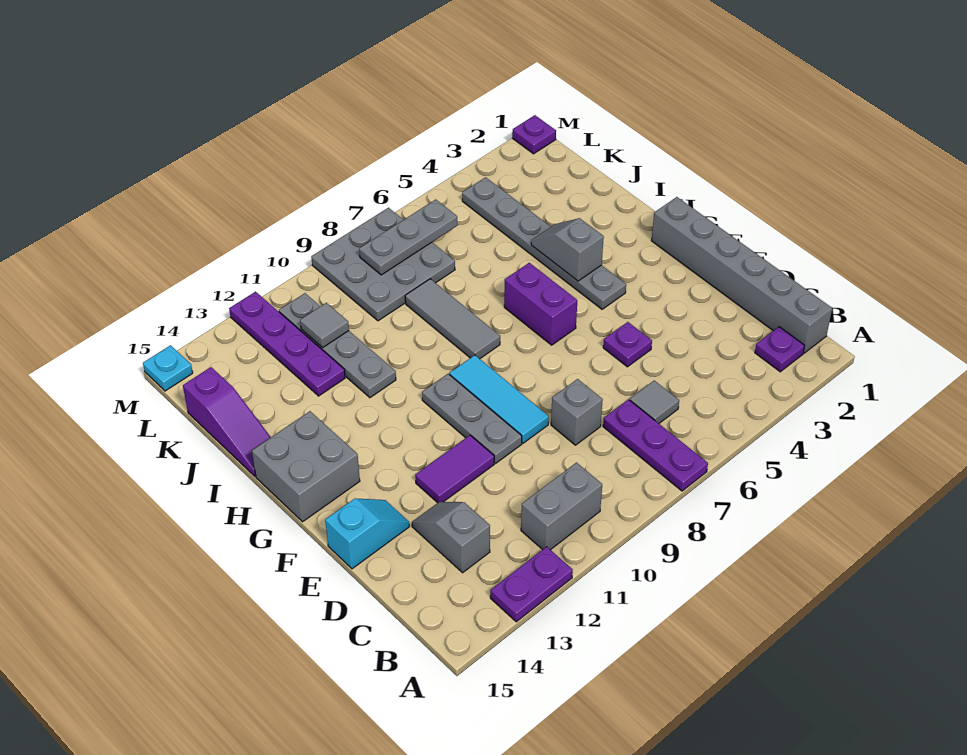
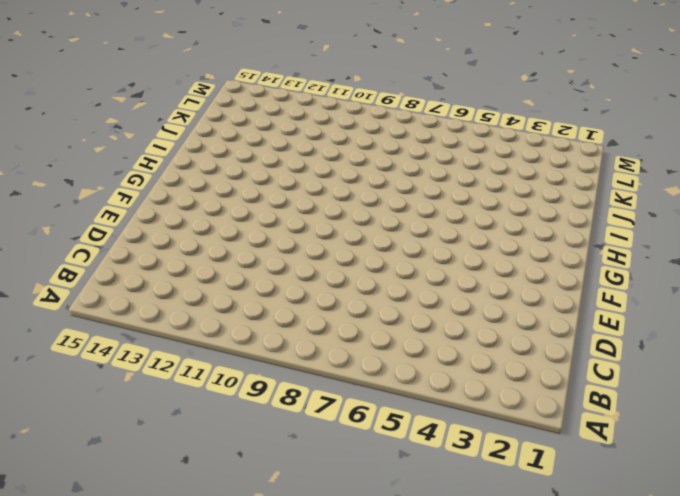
none -> purple 1x3 plate [603,400,708,491]
none -> purple 1x2 plate [490,547,573,622]
none -> grey 1x6 brick [651,197,832,353]

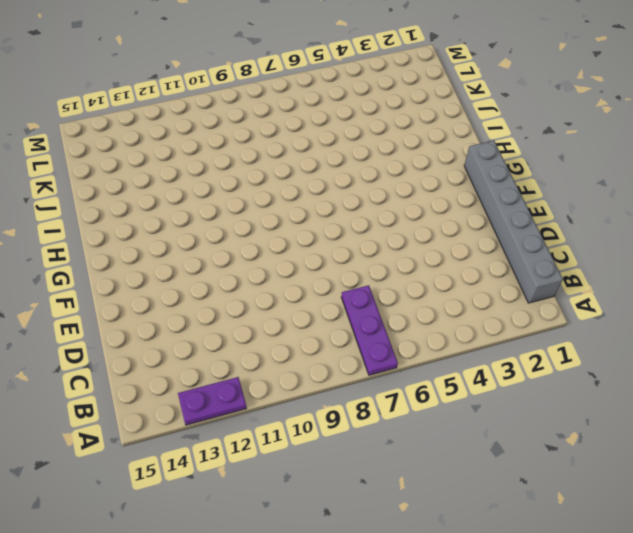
none -> purple 1x1 plate [755,327,805,372]
none -> grey 1x2 brick [521,463,602,550]
none -> grey 1x1 tile [630,381,679,423]

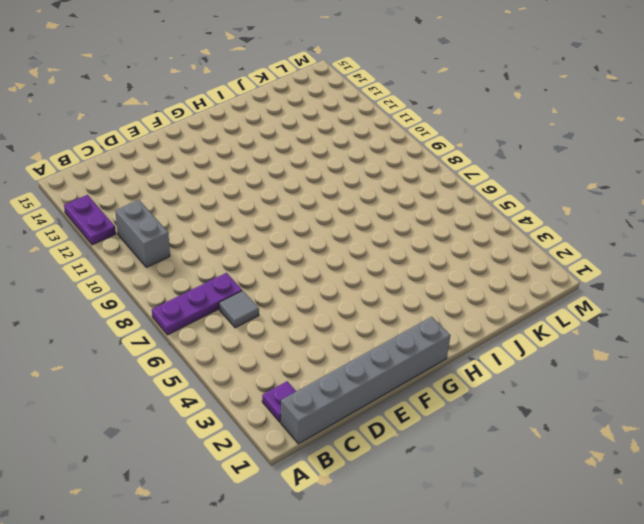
none -> grey 1x2 slope [412,502,490,573]
none -> grey 1x1 brick [551,379,603,445]
none -> purple 1x1 plate [603,322,652,367]

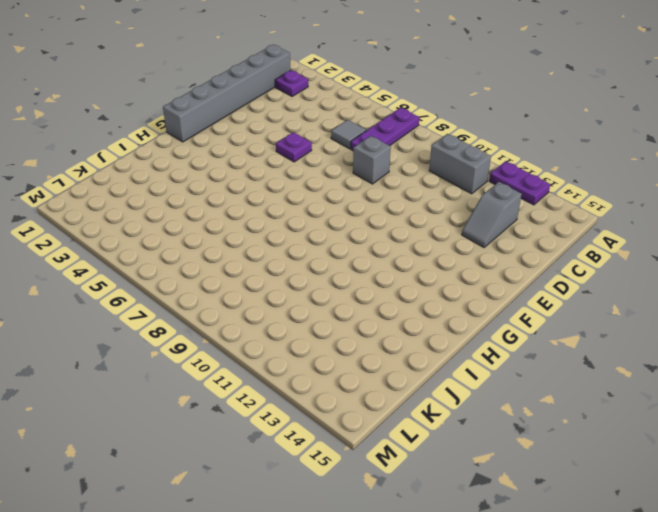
none -> cyan 1x3 tile [449,355,549,443]
none -> grey 1x3 plate [422,374,522,463]
none -> purple 1x2 tile [415,435,494,503]

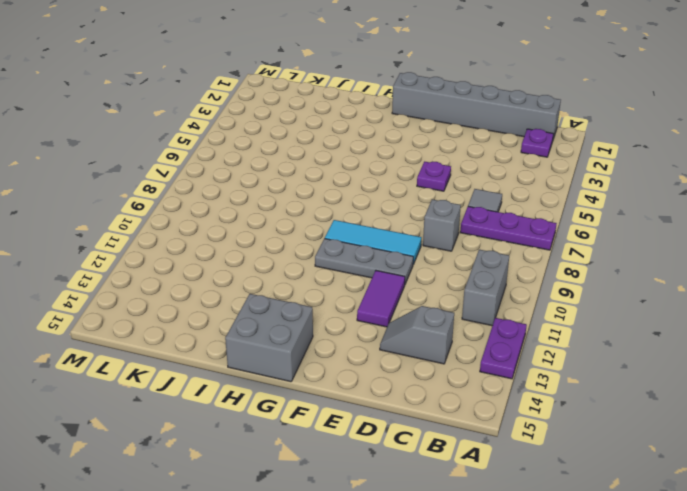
none -> cyan 1x2 slope [325,498,410,569]
none -> grey 1x6 plate [462,177,626,309]
none -> purple 1x2 brick [504,263,577,345]

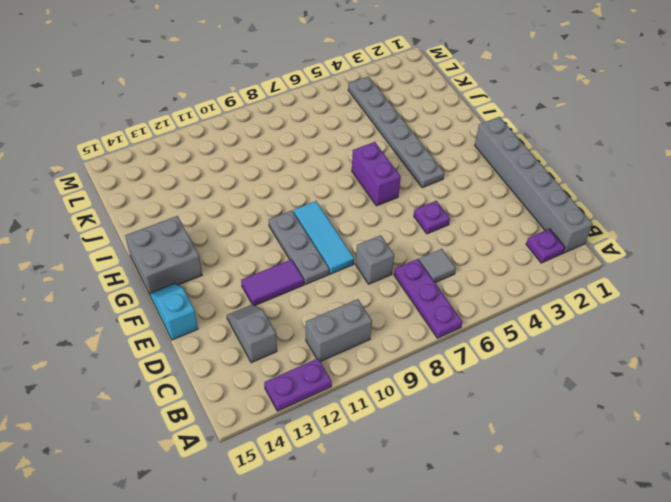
cyan 1x2 slope [150,283,198,340] -> cyan 1x2 slope turned to [325,498,410,569]
none -> grey 1x3 tile [405,279,500,359]
none -> grey 1x4 plate [279,293,396,398]
none -> purple 1x3 slope [183,367,271,476]

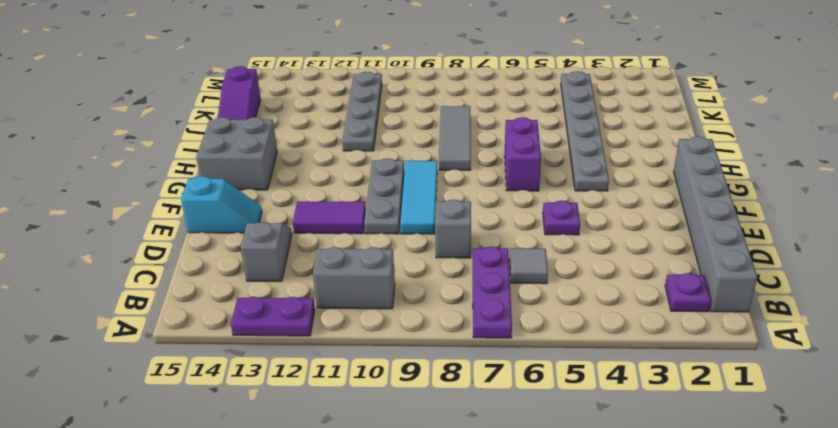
none -> purple 1x4 plate [229,292,345,396]
none -> grey 3x3 plate [311,208,455,321]
none -> purple 1x1 plate [512,115,556,154]

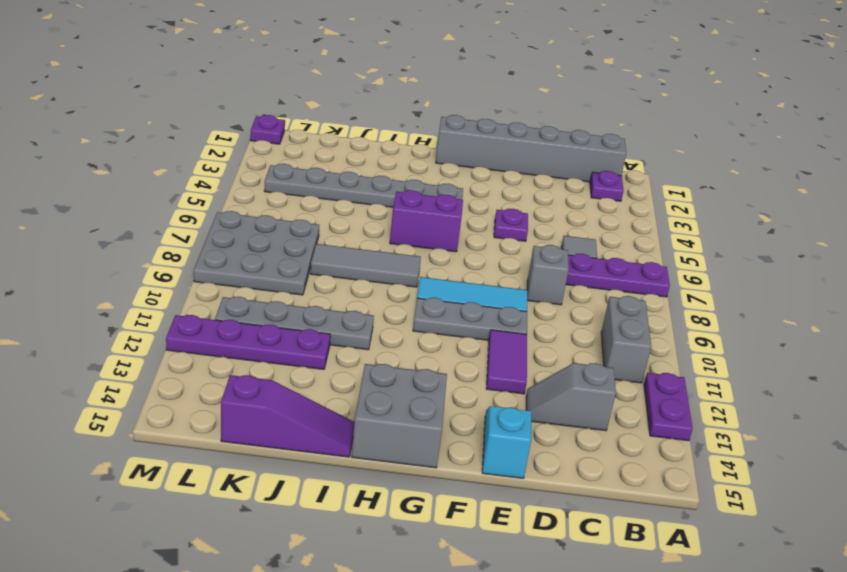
none -> cyan 1x1 plate [143,345,193,391]
none -> grey 1x2 slope [531,218,604,281]
none -> grey 1x1 tile [300,303,349,348]

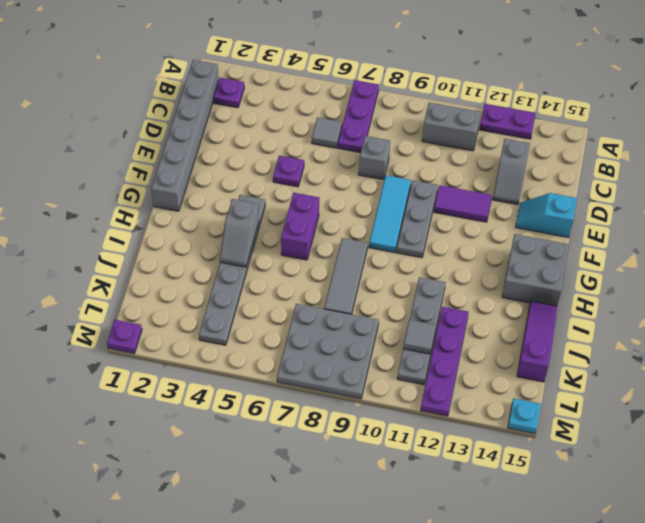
none -> grey 1x3 plate [359,199,458,275]

